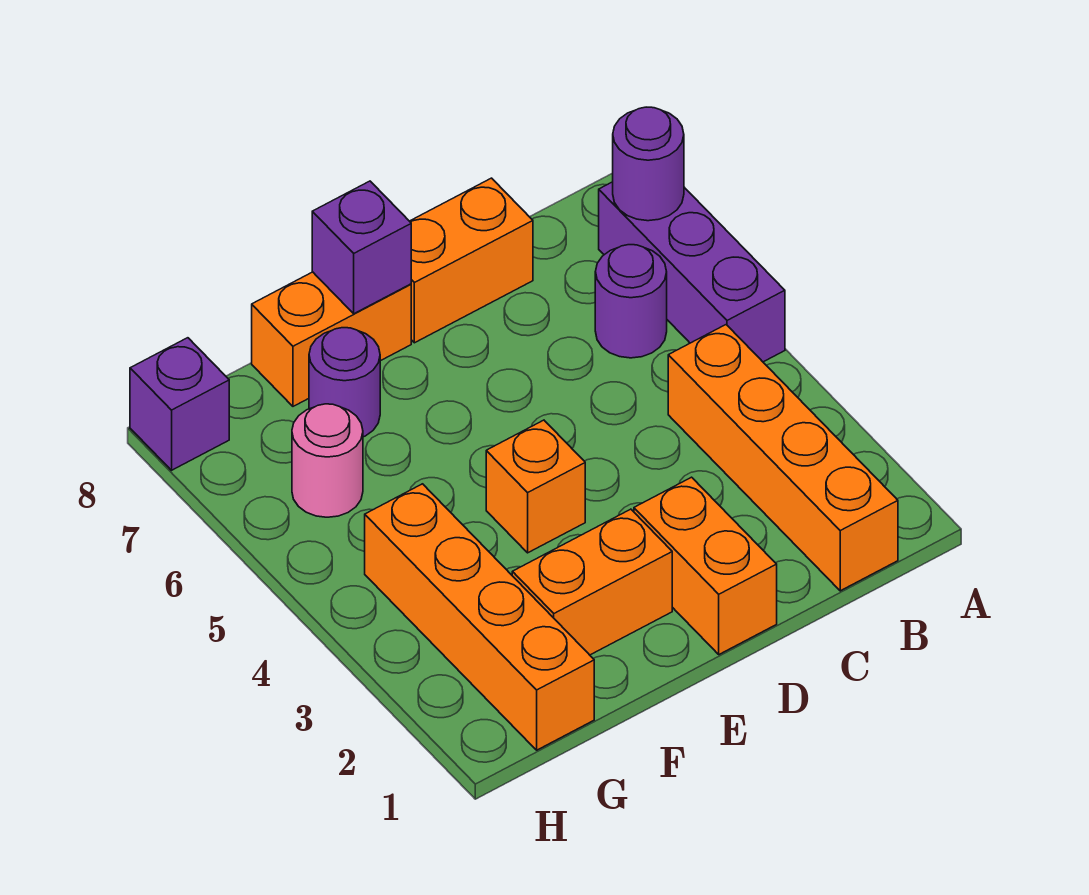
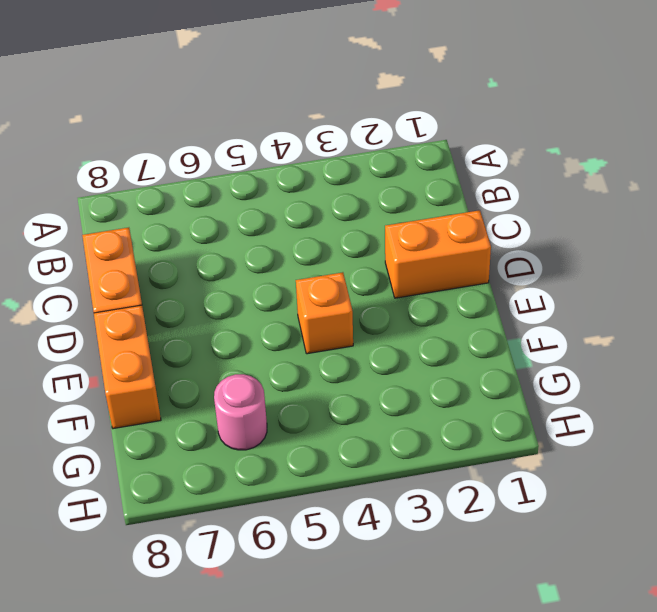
none -> purple 1x3 brick [599,182,785,362]
none -> orange 1x4 brick [668,325,898,591]
none -> purple 1x1 round brick [595,245,667,358]

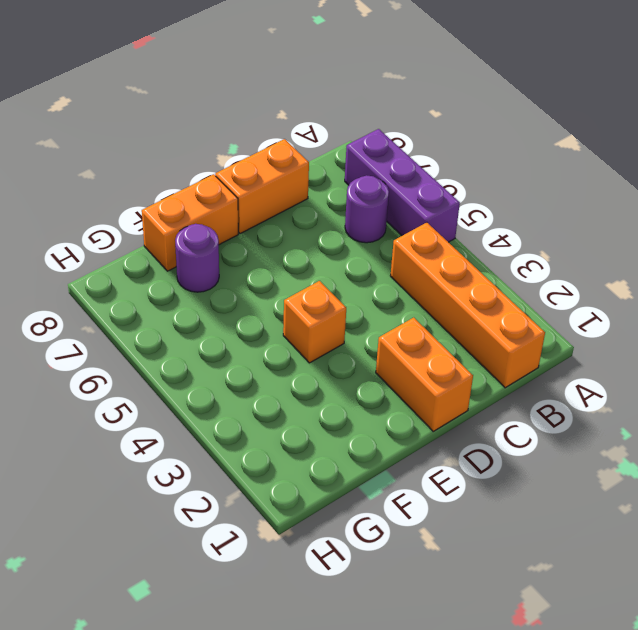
none -> orange 1x2 brick [512,509,672,655]
none -> orange 1x4 brick [365,484,594,750]
none -> pink 1x1 round brick [292,404,363,517]

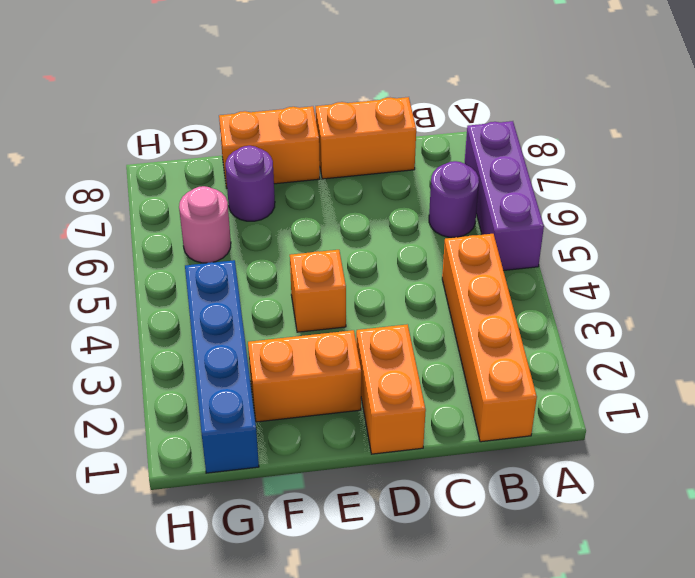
blue 1x4 brick [185,260,259,473] -> orange 1x4 brick [365,484,594,750]
none -> purple 1x1 brick [130,338,229,470]
none -> purple 1x1 round brick [613,107,684,221]
none -> purple 1x1 brick [312,181,411,314]

